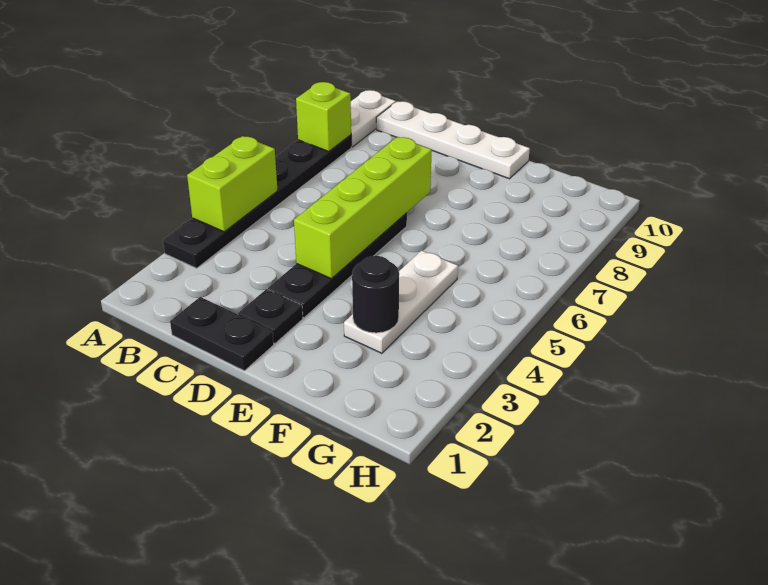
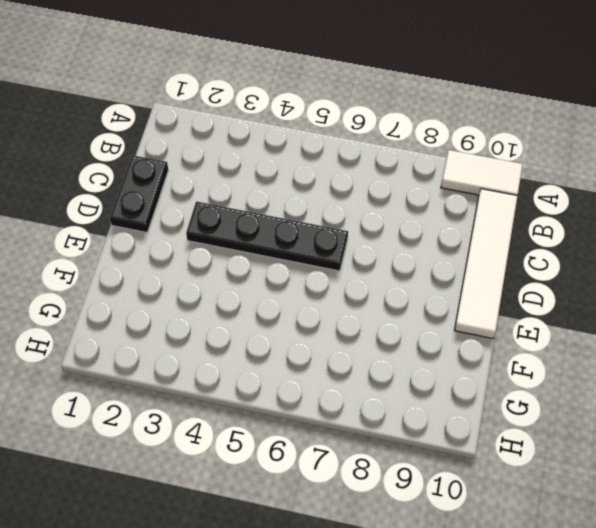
white 1x2 tile [441,150,523,195] -> white 1x2 plate [351,90,396,147]
white 1x4 tile [454,189,517,339] -> white 1x4 plate [376,101,530,179]
none -> black 1x6 plate [163,135,352,268]
none -> black 1x1 plate [238,289,303,343]

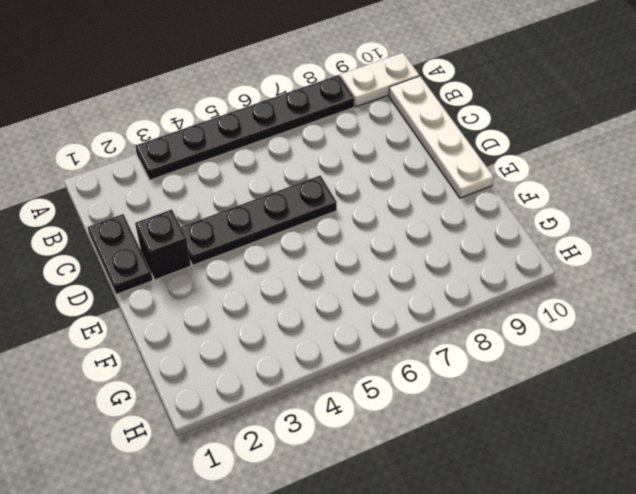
black 1x1 brick [135,209,191,280] -> black 1x1 plate [238,289,303,343]
none -> white 1x3 plate [344,250,458,353]
none -> lime 1x2 brick [187,136,278,232]

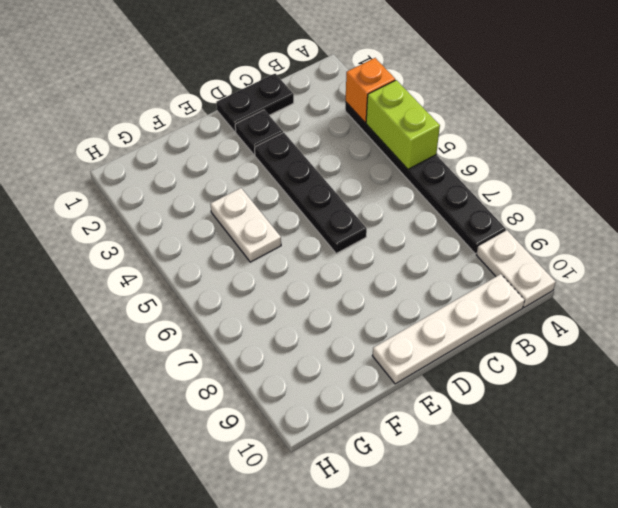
orange 1x1 brick [346,58,395,123] -> none
white 1x2 plate [210,188,281,262] -> white 1x3 plate [344,250,458,353]
none -> lime 1x1 brick [296,82,351,151]
none -> lime 1x4 brick [294,137,432,278]

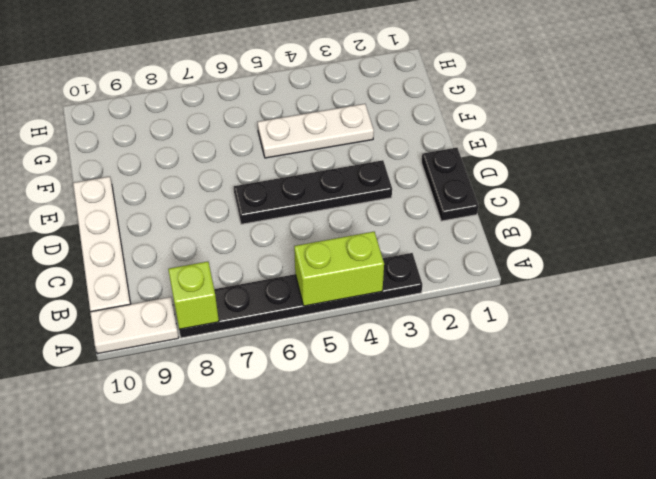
none -> black 1x1 plate [238,289,303,343]
none -> lime 1x4 brick [294,137,432,278]

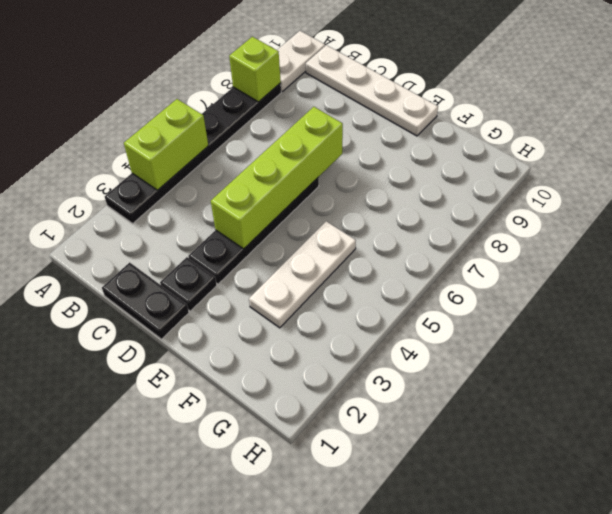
none -> black 1x1 round brick [352,256,399,333]

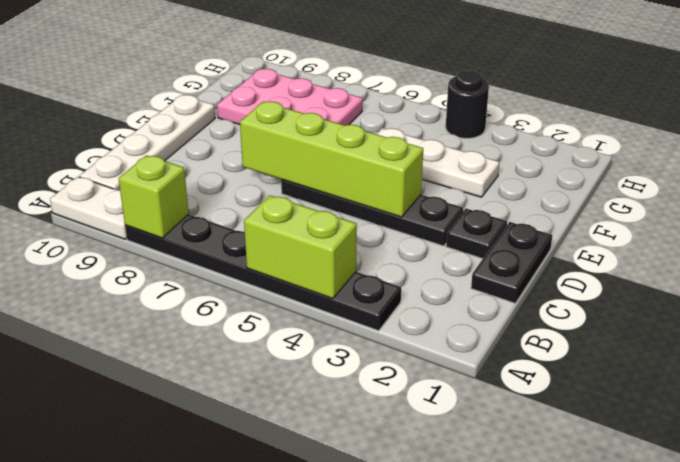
pink 2x3 plate [217,69,363,125] -> none
black 1x1 round brick [446,71,489,138] -> black 1x1 round brick moved to [352,256,399,333]

